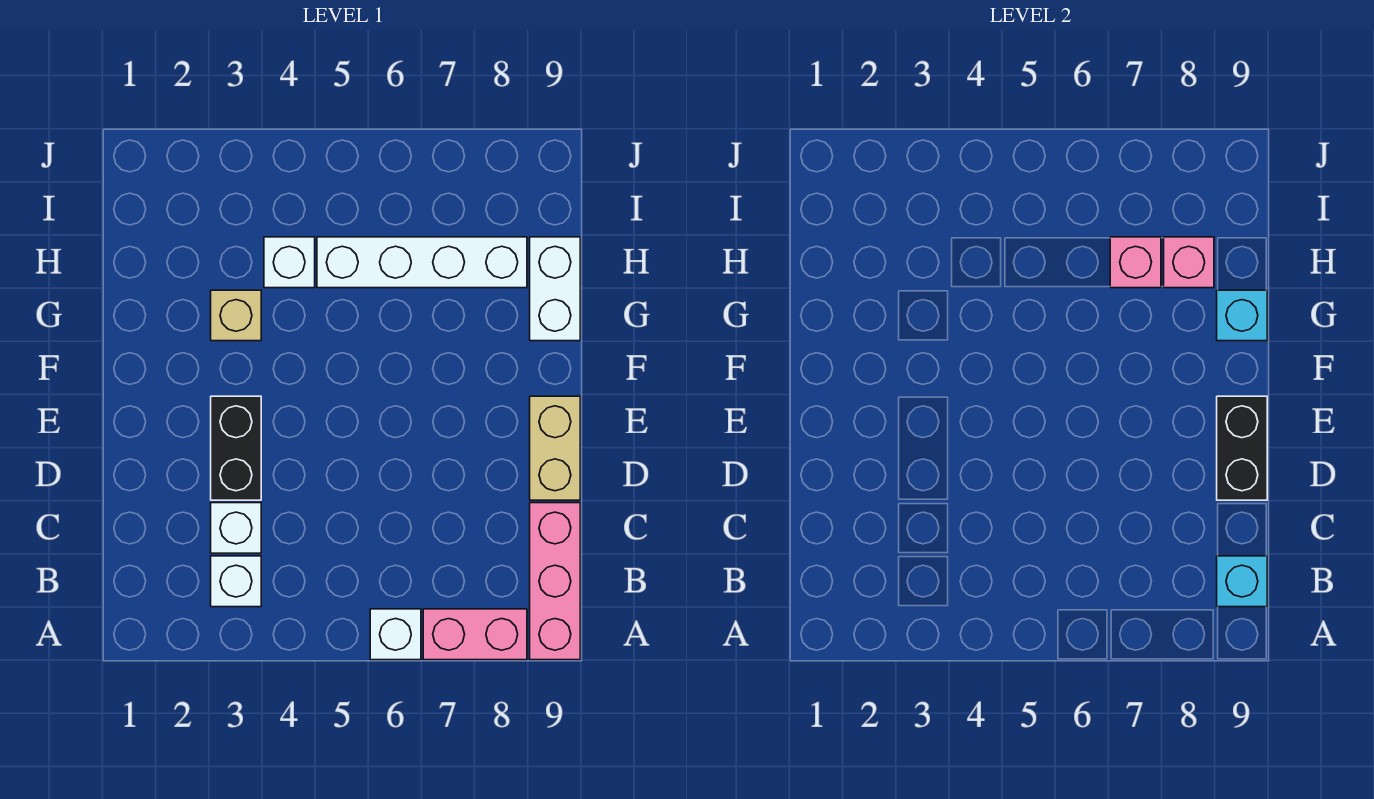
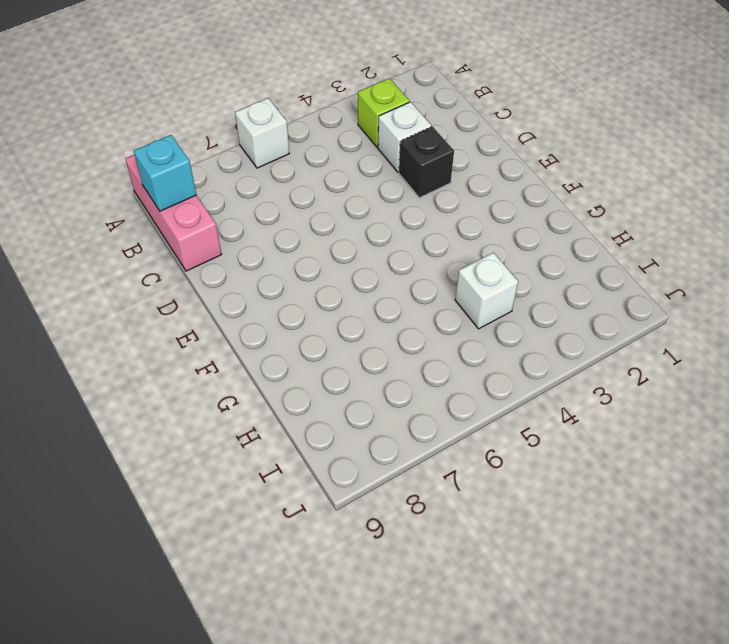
lime 1x1 brick [358,78,410,147] -> white 1x1 brick [211,556,261,607]
black 1x1 brick [399,127,454,198] -> black 1x2 brick [211,396,261,500]
none -> pink 1x2 brick [423,609,527,660]
none -> tan 1x2 brick [530,396,580,500]
none -> tan 1x1 brick [211,290,261,341]

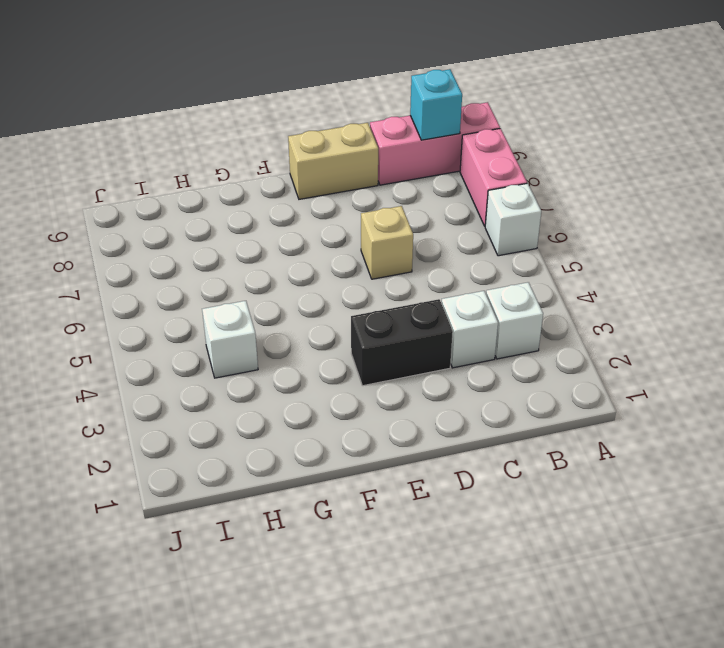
tan 1x1 brick [361,206,413,279] -> tan 1x1 brick moved to [211,290,261,341]
none -> white 1x2 brick [530,237,580,341]
none -> white 1x4 brick [317,237,527,288]
none -> black 1x2 brick [1217,396,1267,500]

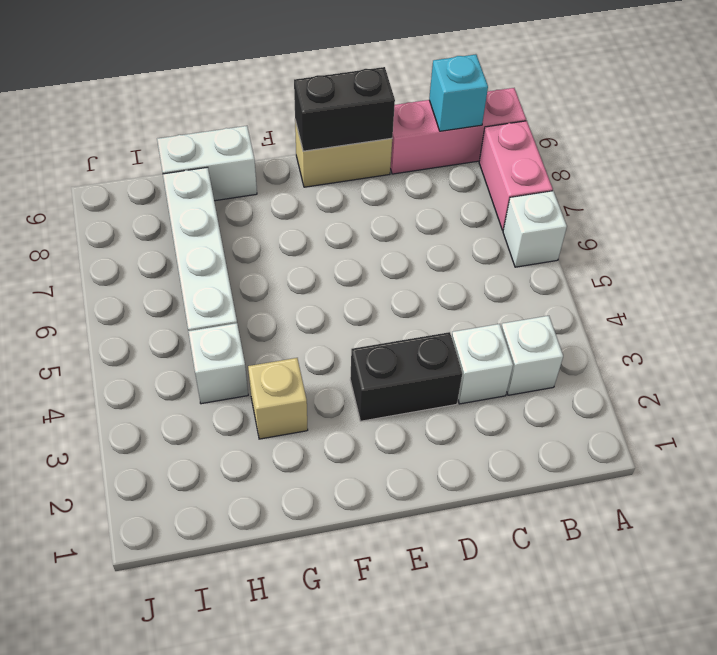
none -> cyan 1x1 brick [1217,290,1267,341]
none -> pink 1x1 brick [1110,237,1161,288]
none -> pink 1x1 brick [1164,237,1214,288]

